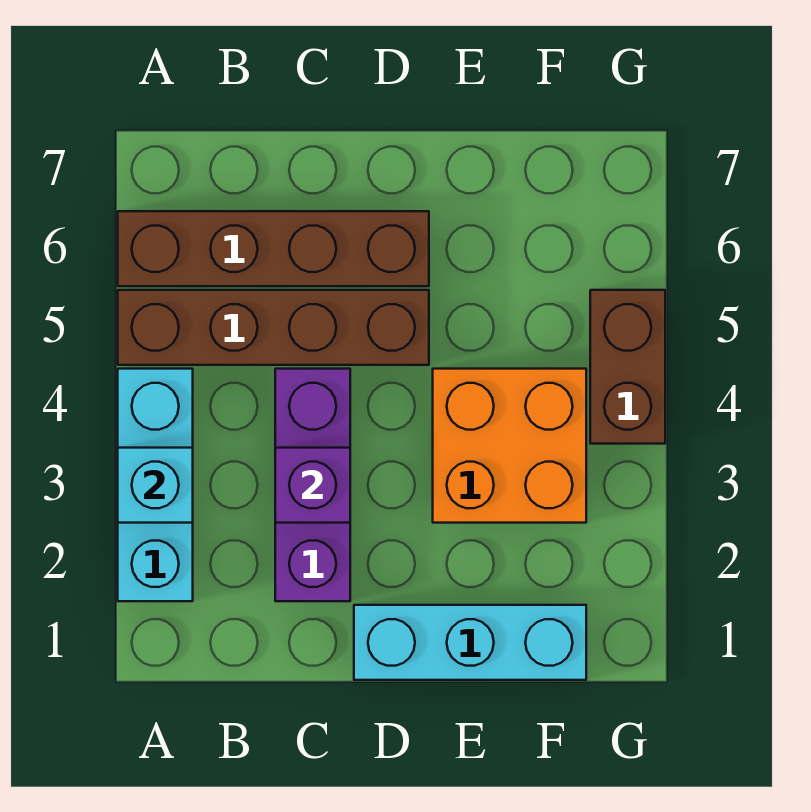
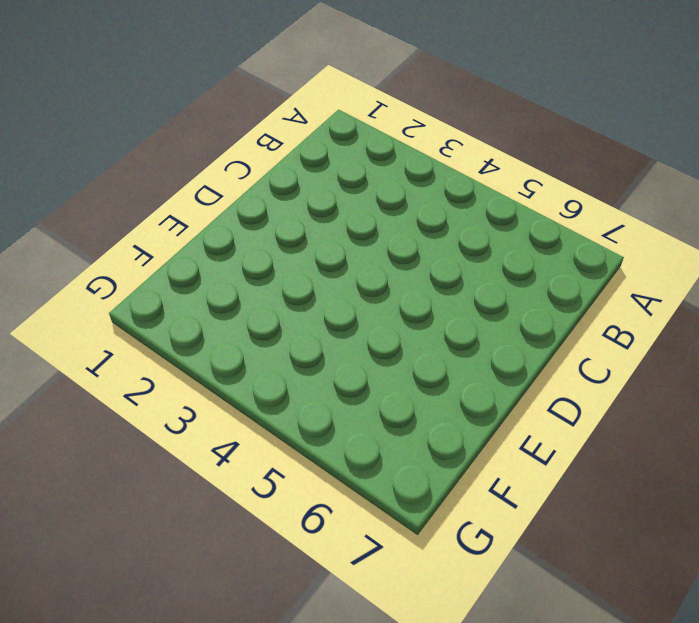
none -> cyan 1x3 brick [118,369,193,601]
none -> brown 1x4 brick [118,290,429,365]

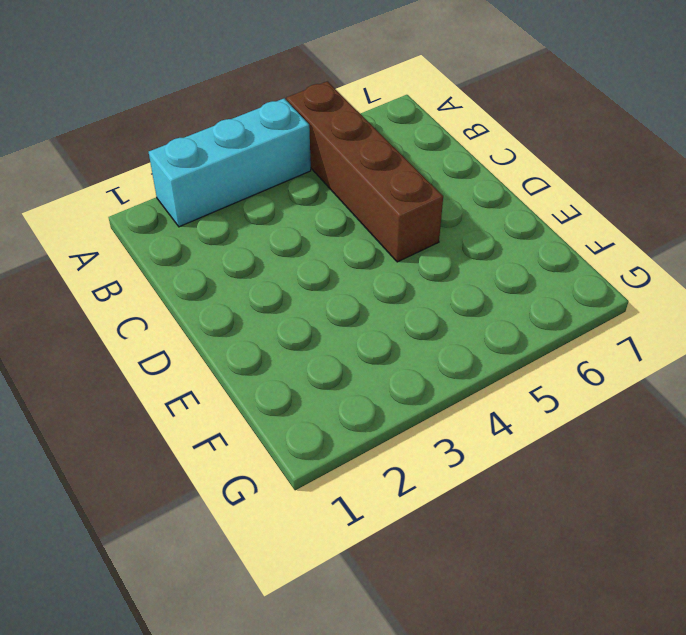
none -> brown 1x4 brick [118,211,429,286]
none -> purple 1x3 brick [275,369,350,601]

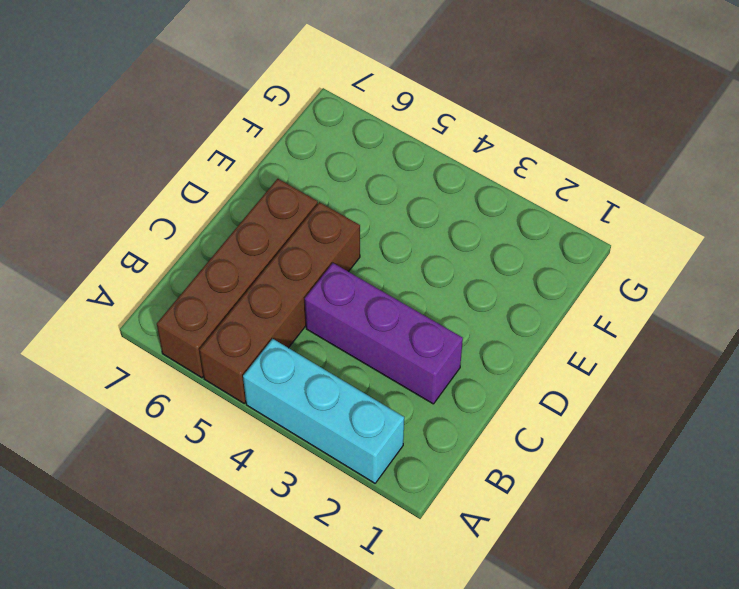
none -> cyan 1x3 brick [354,605,586,680]
none -> orange 2x2 brick [433,369,586,523]

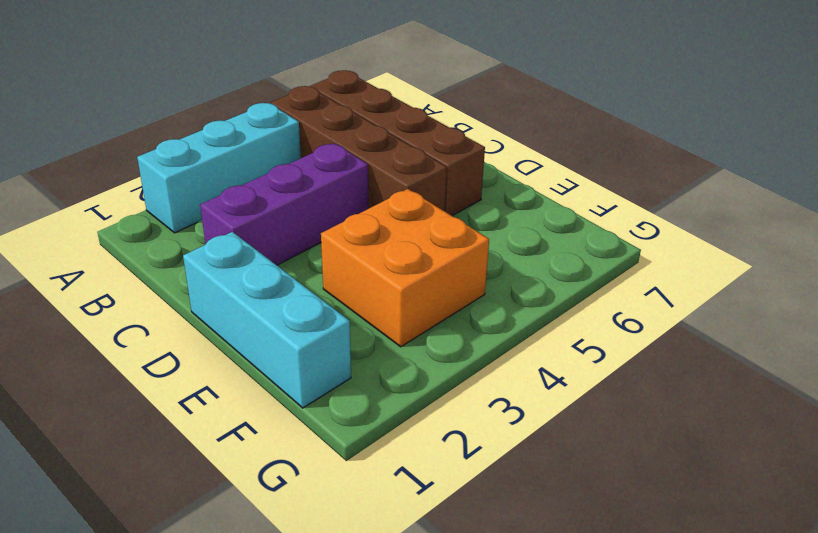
none -> brown 1x2 brick [590,290,665,444]
none -> cyan 1x1 brick [118,448,193,523]

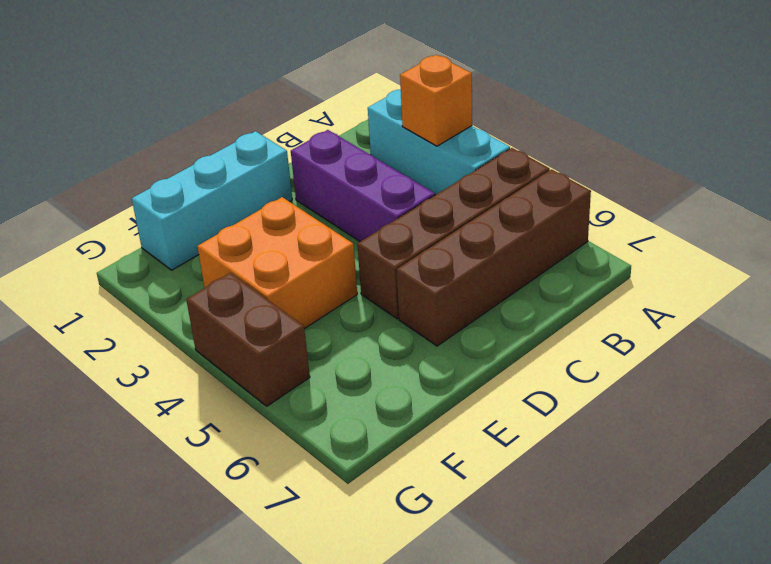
orange 1x1 brick [400,55,472,146] -> cyan 1x1 brick [118,448,193,523]
none -> purple 1x1 brick [275,448,350,523]

